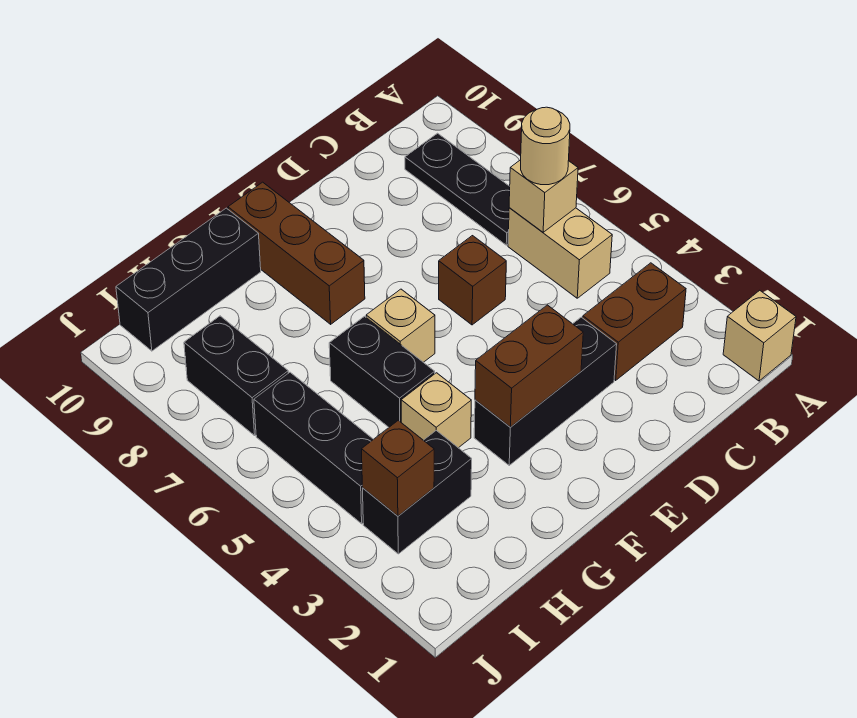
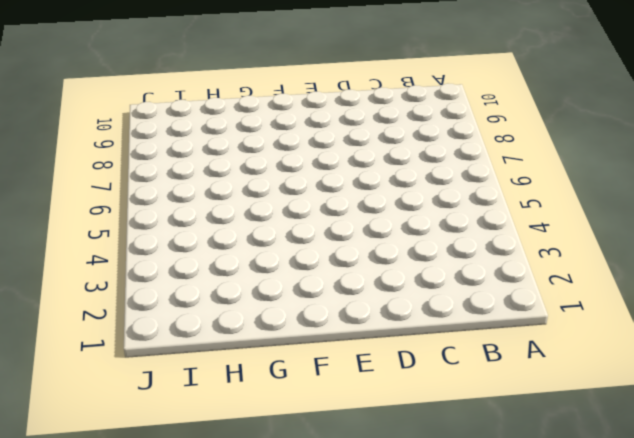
none -> tan 1x1 brick [723,290,796,381]
none -> brown 1x2 brick [583,263,686,380]
none -> tan 1x2 brick [508,208,612,298]

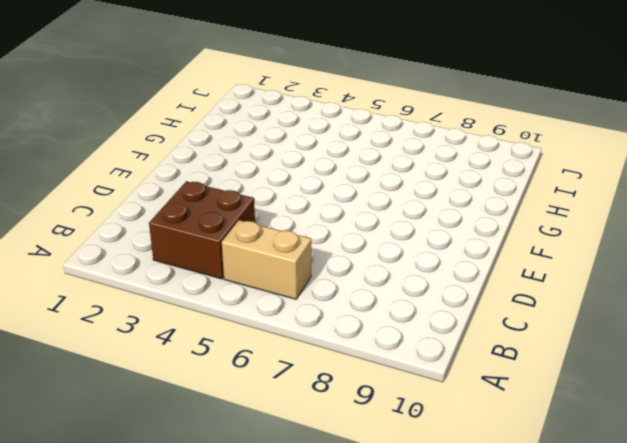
brown 2x2 brick [149,181,255,279] -> brown 1x2 brick [583,263,686,380]
none -> tan 1x1 brick [723,290,796,381]
none -> black 1x3 plate [405,133,510,245]
none -> black 1x3 brick [474,317,617,465]

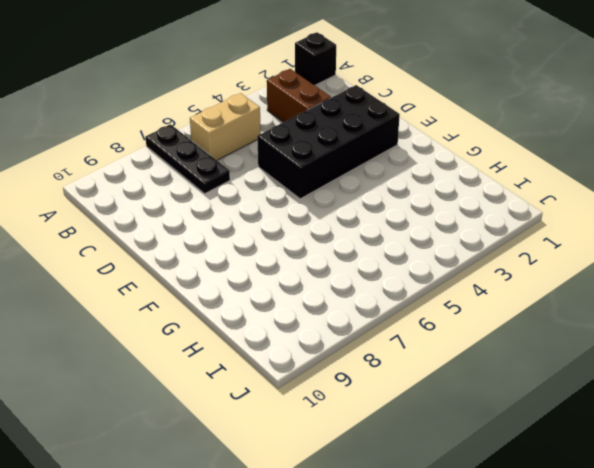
black 1x1 brick [295,32,336,85] -> tan 1x1 brick [723,290,796,381]
black 1x3 plate [145,124,230,194] -> black 1x3 plate turned to [405,133,510,245]
black 2x4 brick [257,85,400,199] -> black 1x3 brick [474,317,617,465]
none -> brown 1x1 brick [439,236,506,325]
none -> tan 1x1 brick [366,289,435,362]
none -> brown 1x3 brick [228,182,365,324]

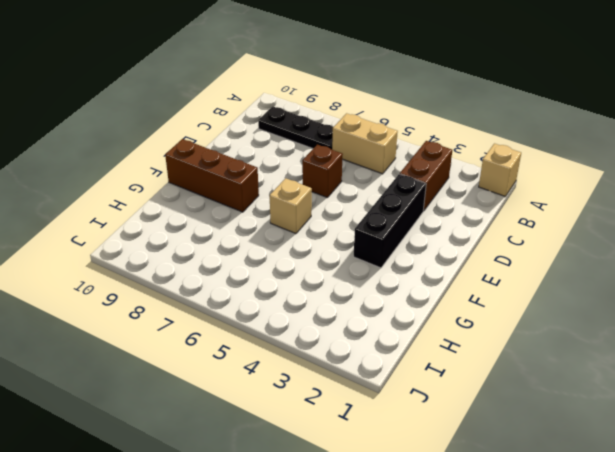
none -> tan 1x1 brick [401,373,471,448]
none -> black 1x2 brick [329,316,435,427]
none -> black 1x3 brick [116,208,261,351]

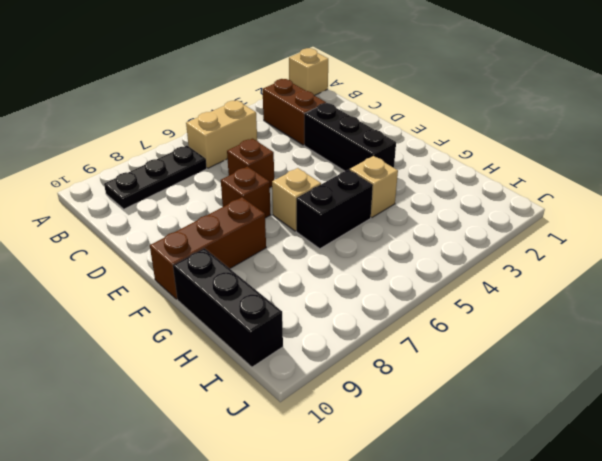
brown 1x1 brick [221,166,270,218] -> brown 1x1 brick moved to [362,420,434,516]
none -> black 1x2 brick [363,431,472,554]
none -> black 1x3 brick [254,372,373,524]
none -> black 1x2 brick [184,316,288,435]

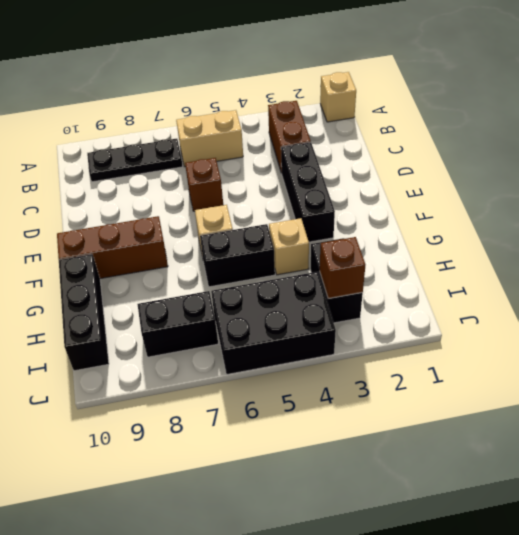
black 2x3 brick [211,272,336,374] -> black 1x3 brick [254,372,373,524]
none -> tan 1x1 brick [509,160,578,232]
none -> brown 1x2 brick [475,305,583,427]
none -> tan 1x1 round brick [521,107,570,185]

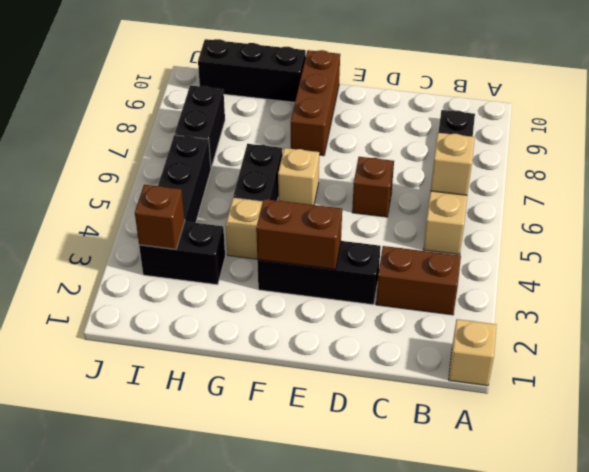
none -> tan 1x1 round brick [521,107,570,185]

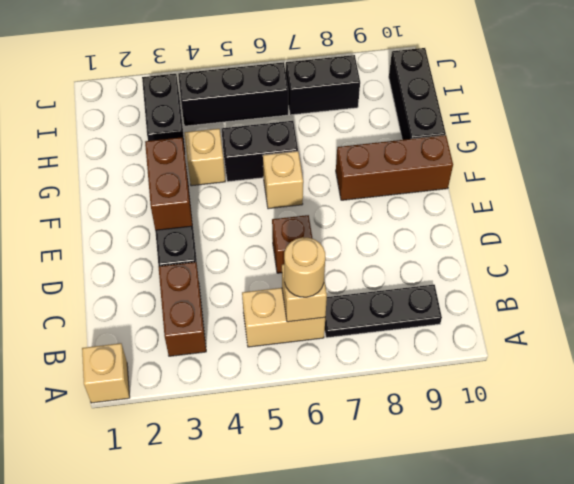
none -> brown 1x1 brick [362,420,434,516]

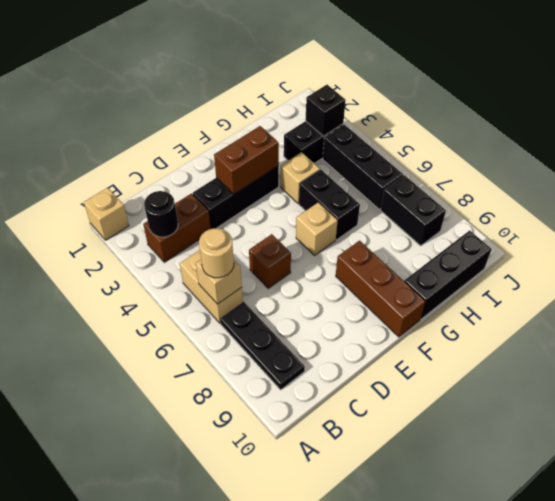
black 1x1 round brick [144,191,178,237] -> none
black 1x1 brick [306,85,346,136] -> brown 1x1 brick [362,420,434,516]

